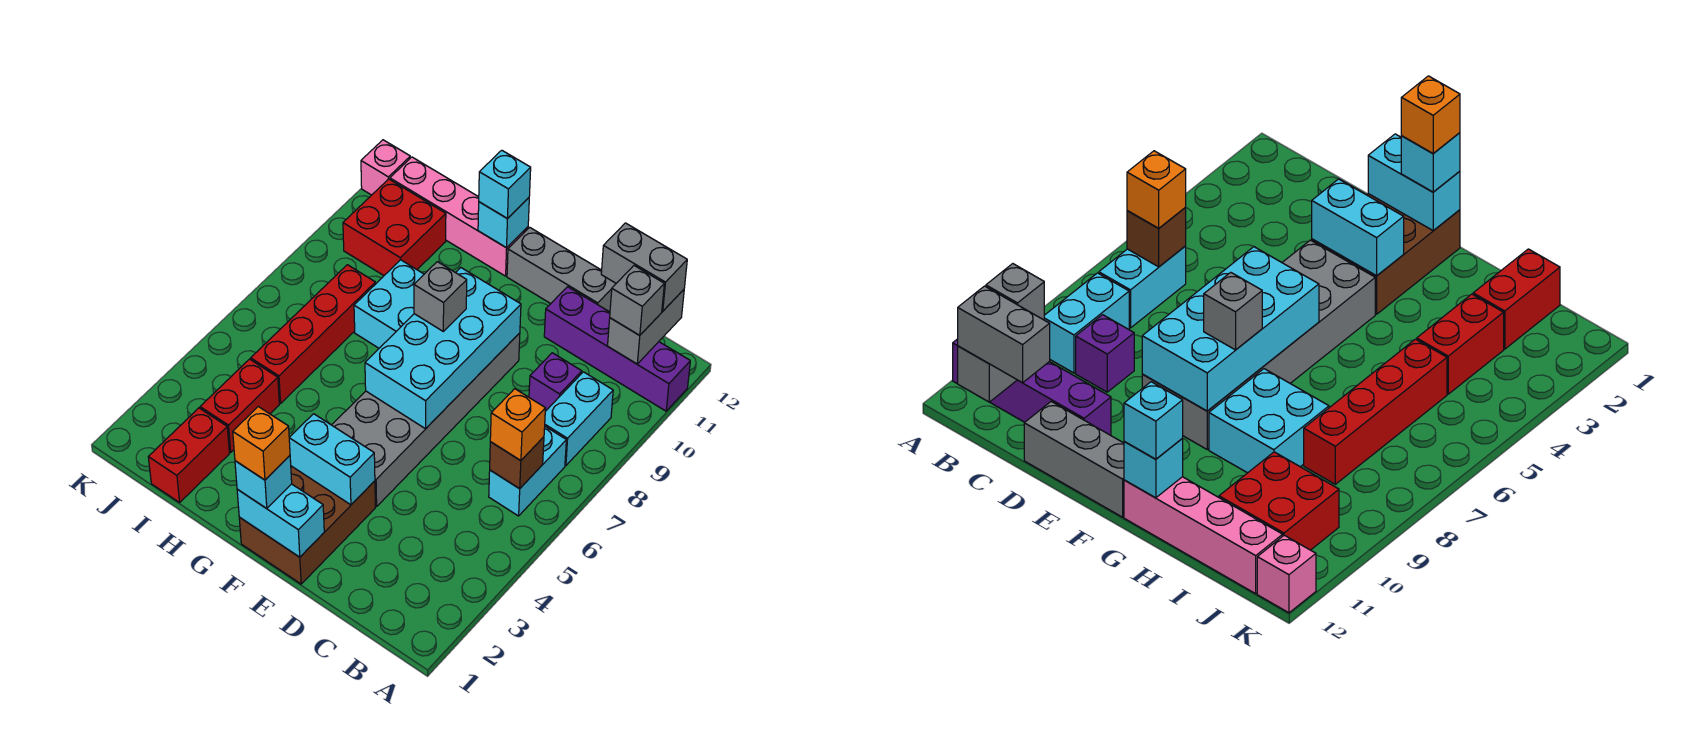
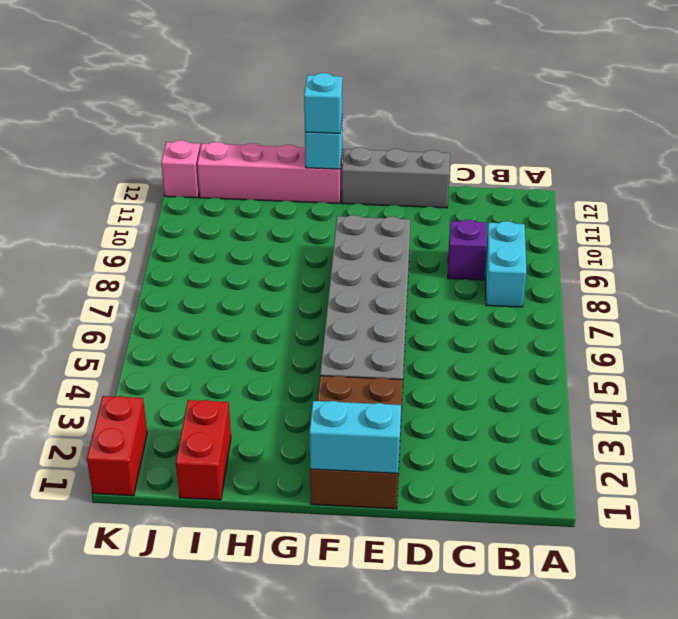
red 1x2 brick [87,396,147,496] -> red 1x2 brick moved to [200,359,279,452]
none -> purple 1x4 brick [544,287,690,411]
none -> cyan 1x2 brick [489,427,566,516]
none -> cyan 2x2 brick [354,260,424,348]

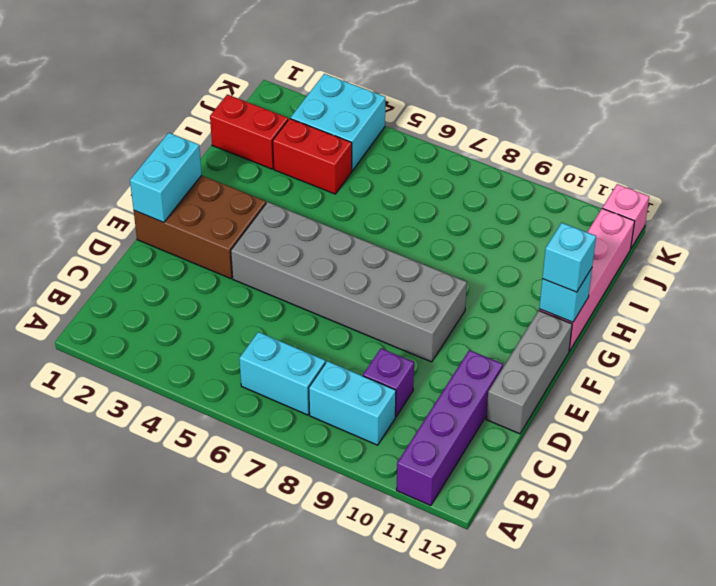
cyan 2x2 brick [290,74,385,171] -> cyan 2x2 brick moved to [354,260,424,348]
none -> red 1x4 brick [251,265,375,403]
none -> red 2x2 brick [343,179,446,275]
none -> brown 1x1 brick [490,437,544,489]

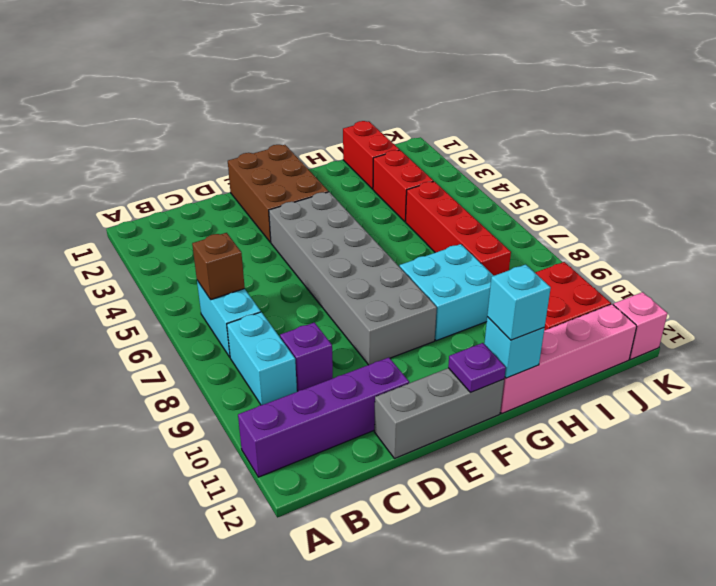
purple 1x1 plate [448,343,506,392] -> none
none -> grey 1x2 brick [608,290,684,364]
none -> cyan 1x2 brick [237,484,324,557]
none -> cyan 1x2 brick [289,414,375,505]

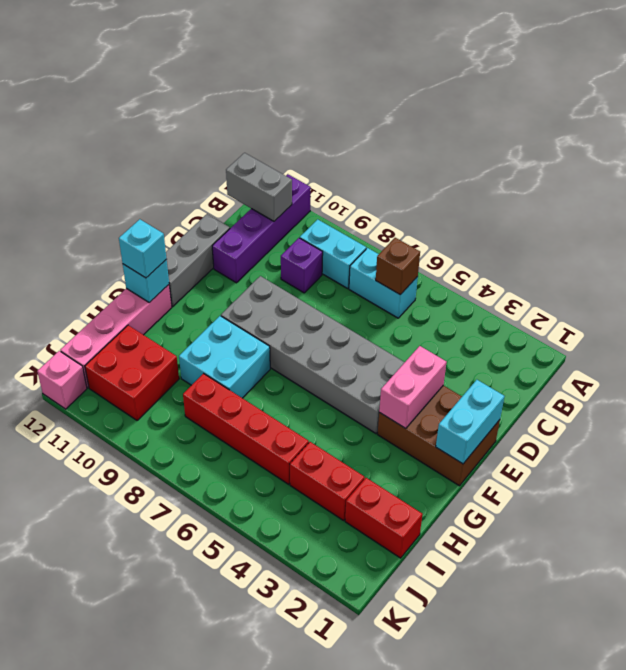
pink 1x2 brick [379,346,447,429] -> cyan 1x2 brick [289,414,375,505]
none -> cyan 2x4 brick [365,268,521,429]
none -> orange 1x1 brick [490,389,545,461]
none -> grey 1x1 brick [610,266,664,335]

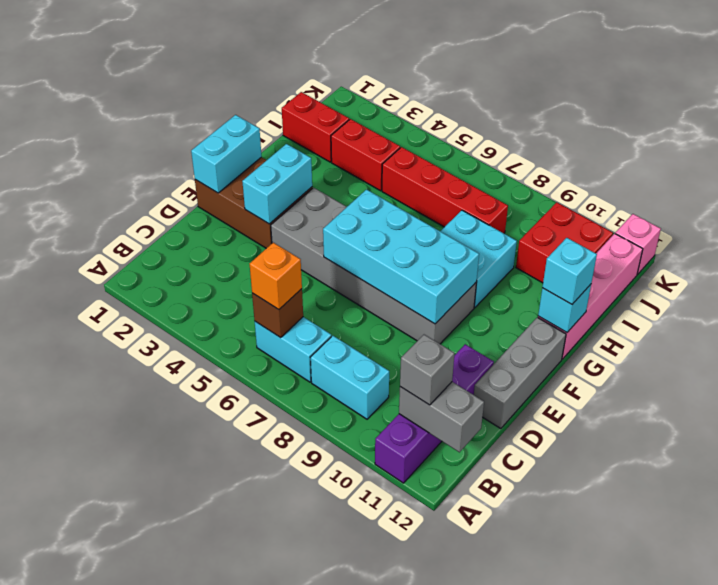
none -> purple 1x1 brick [529,353,582,411]
none -> grey 1x2 brick [601,223,687,311]
none -> cyan 1x1 brick [235,456,292,509]

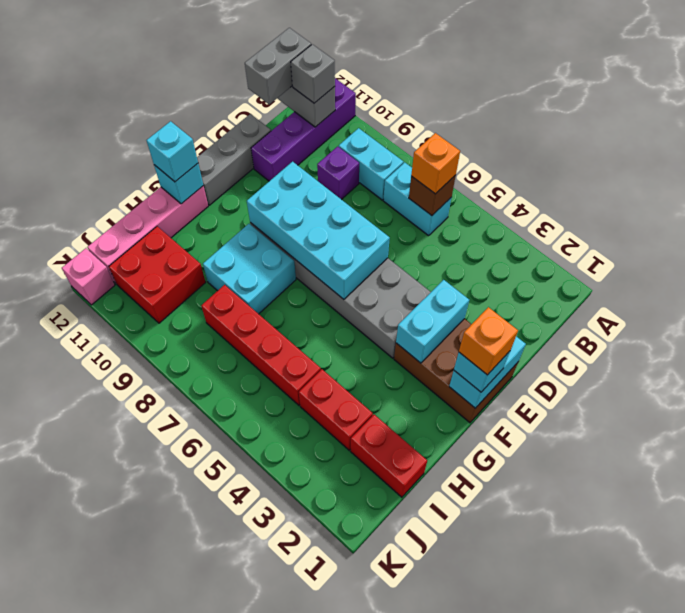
none -> grey 1x1 brick [414,262,467,331]

